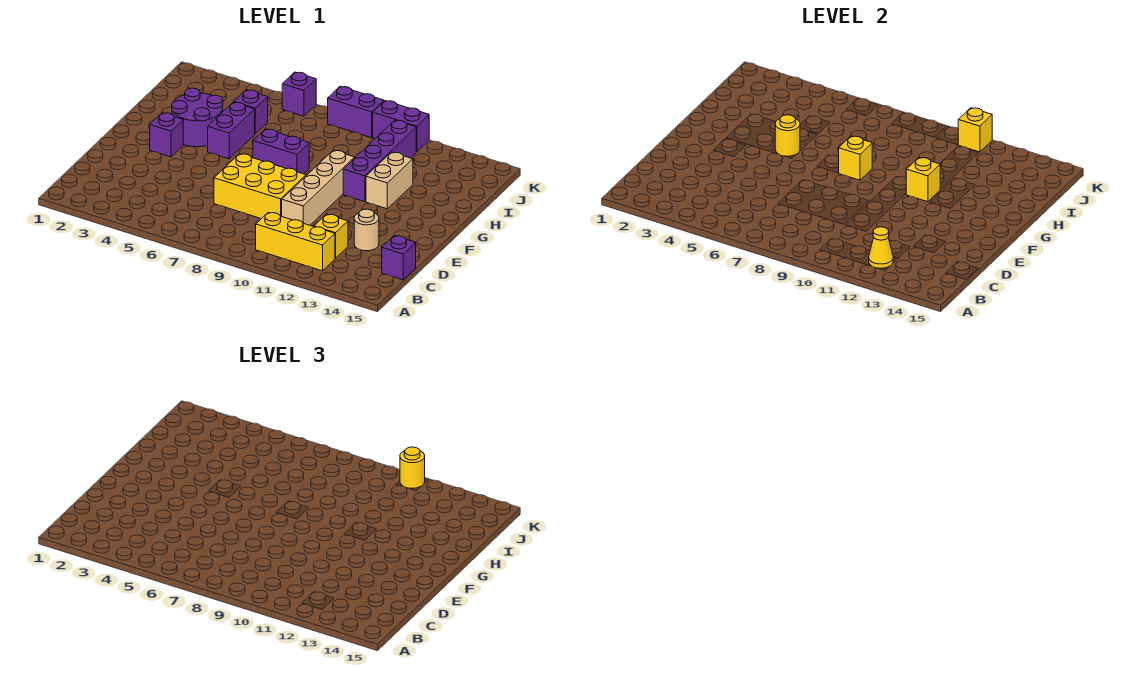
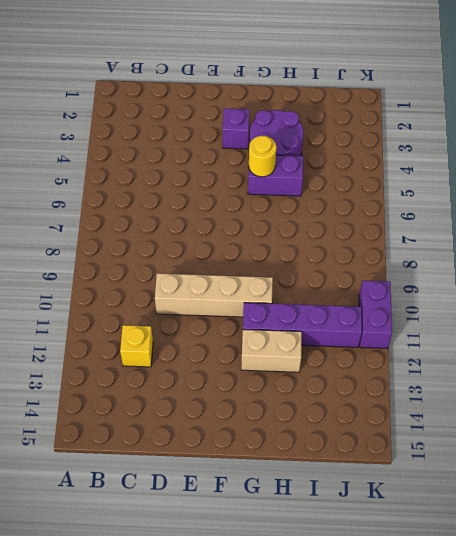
none -> yellow 1x3 brick [256,212,335,271]
none -> purple 1x1 brick [382,236,416,280]
none -> yellow 2x3 brick [214,154,306,219]

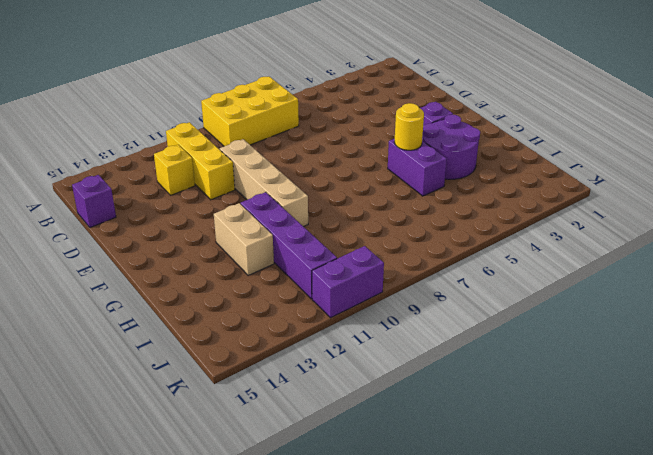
yellow 2x3 brick [201,77,299,146] -> yellow 2x3 brick moved to [214,154,306,219]
yellow 1x3 brick [166,122,235,200] -> yellow 1x3 brick turned to [256,212,335,271]
none -> tan 1x1 round brick [354,209,379,251]
none -> purple 1x2 brick [253,129,309,174]
none -> purple 1x1 brick [234,90,268,134]

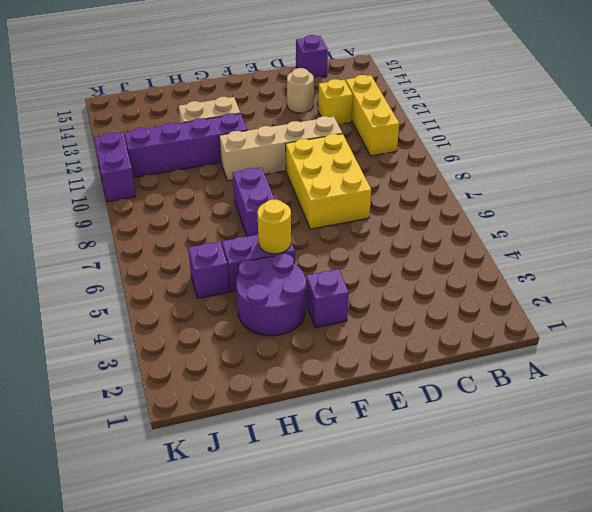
none -> purple 1x1 brick [282,72,316,116]
none -> purple 1x2 brick [328,86,384,138]
none -> yellow 1x1 cone [869,227,893,268]

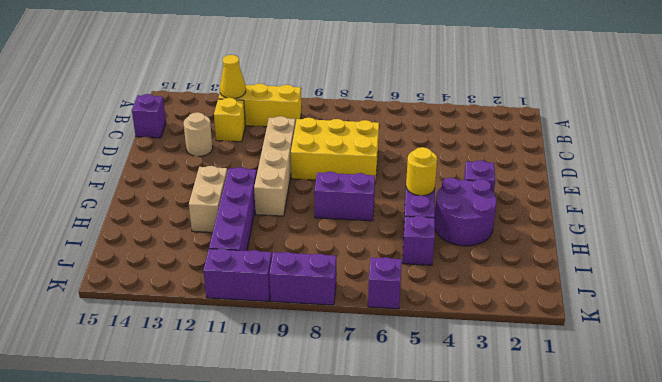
none -> yellow 1x1 brick [839,136,872,180]
none -> yellow 1x1 brick [906,157,940,202]
none -> yellow 1x1 brick [958,108,992,152]

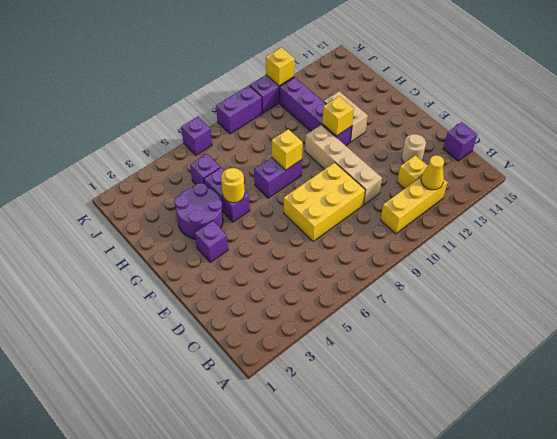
none -> yellow 1x1 round brick [400,447,425,488]

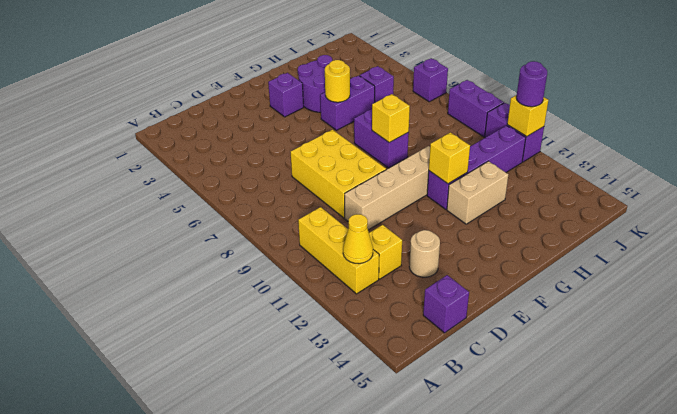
purple 1x1 round brick [516,61,547,107] -> yellow 1x1 round brick [400,447,425,488]

